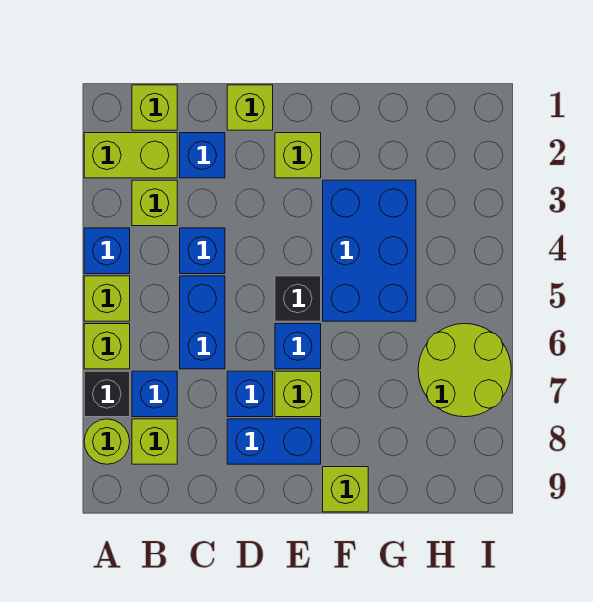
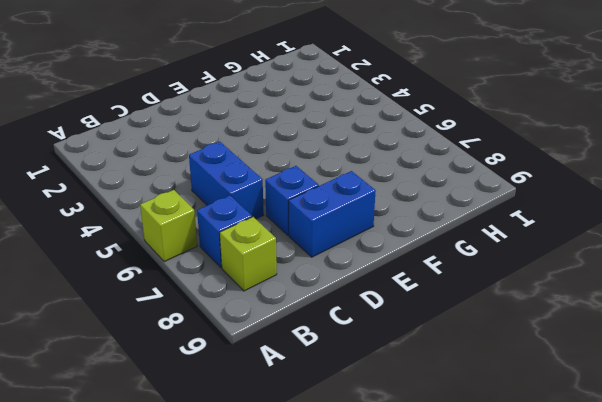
none -> lime 1x2 brick [84,133,177,178]
none -> blue 1x1 brick [84,228,130,274]
none -> lime 1x1 brick [84,276,130,321]

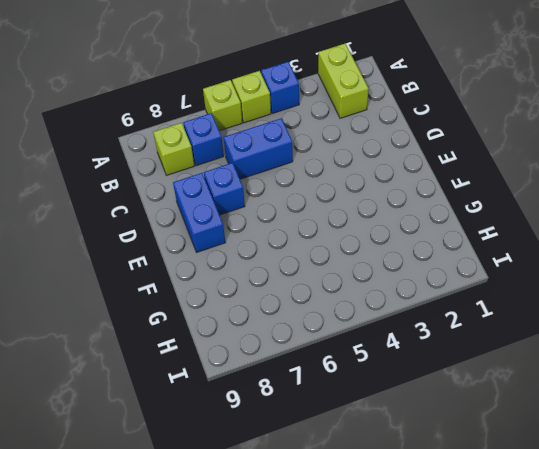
none -> black 1x1 brick [84,371,130,417]
none -> lime 1x1 round brick [84,419,130,464]
none -> lime 1x1 brick [132,85,177,130]

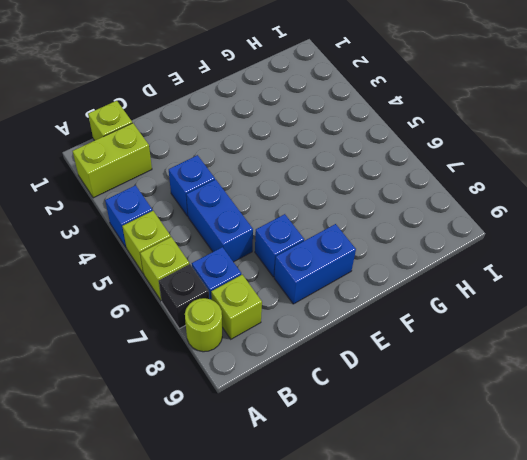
none -> lime 1x1 brick [132,180,177,226]
none -> blue 1x1 brick [180,133,225,178]
none -> lime 1x1 brick [227,85,273,130]

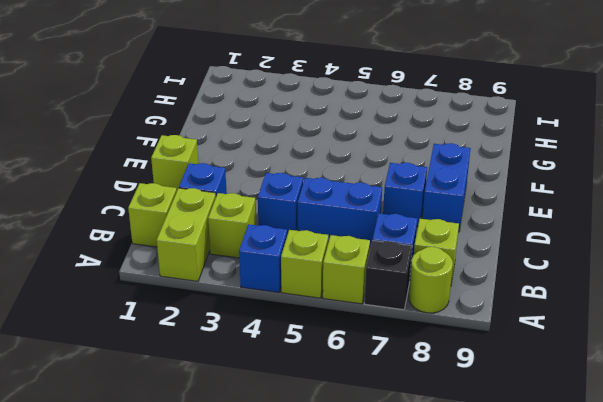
none -> lime 1x1 brick [275,133,321,178]
none -> black 1x1 brick [275,276,321,321]
none -> blue 1x1 brick [275,324,321,369]

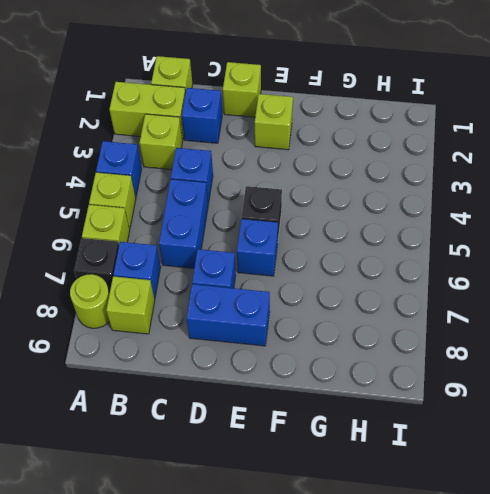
none -> lime 1x1 brick [275,371,321,417]
none -> blue 2x3 brick [323,180,416,321]
none -> lime 1x1 brick [323,467,368,512]

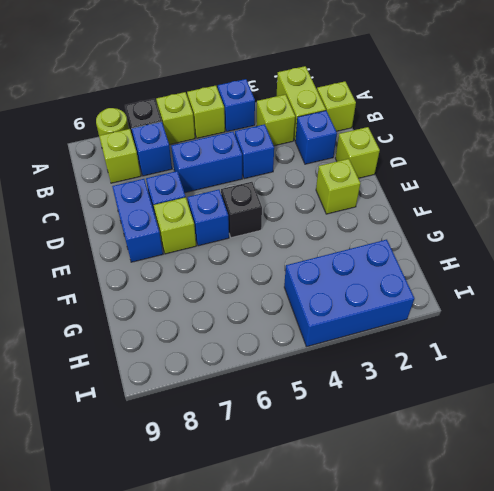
blue 2x3 brick [284,240,414,347] -> blue 2x3 brick moved to [323,180,416,321]
none -> lime 1x1 brick [323,467,368,512]
none -> lime 2x2 round brick [418,324,511,417]

